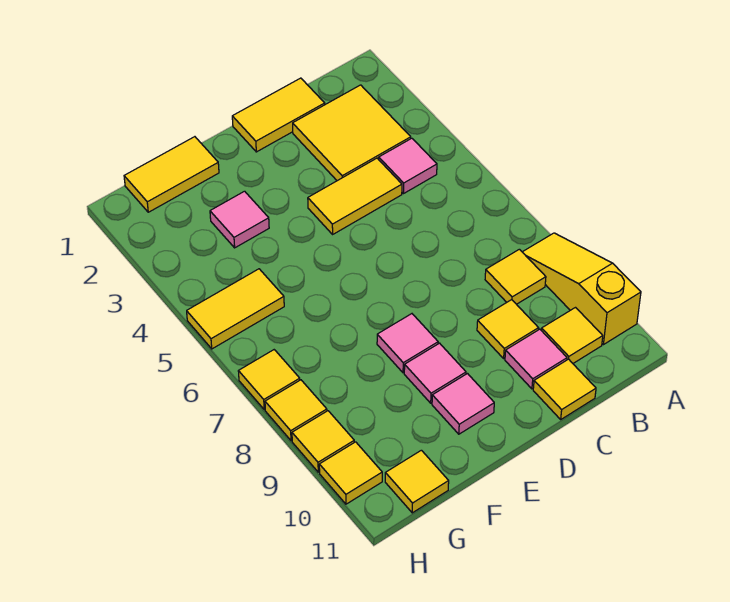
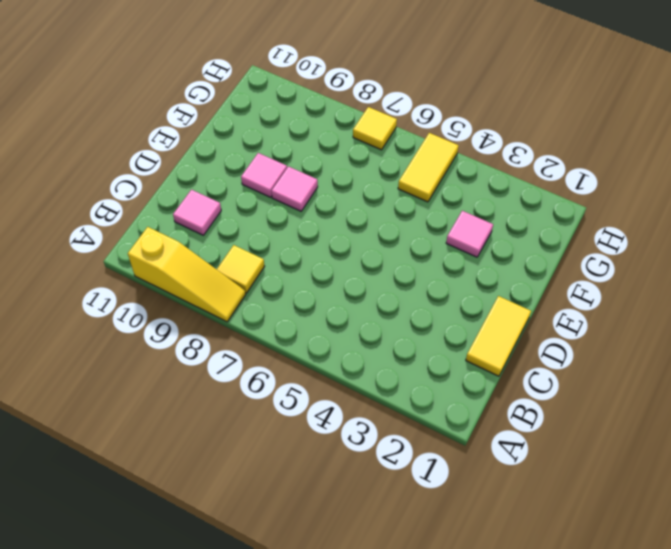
none -> yellow 2x2 tile [293,85,411,181]
none -> pink 1x1 tile [379,138,437,194]
none -> yellow 1x1 tile [541,308,603,363]

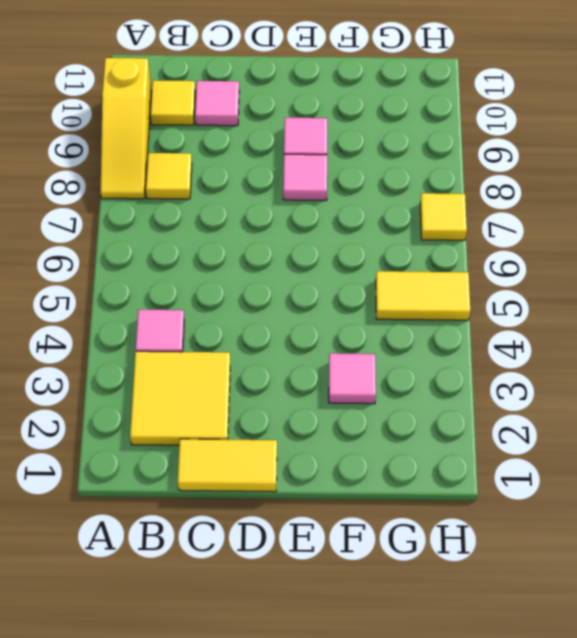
none -> yellow 1x2 tile [308,158,402,234]
none -> yellow 1x1 tile [477,300,538,358]
none -> yellow 1x1 tile [533,359,596,419]

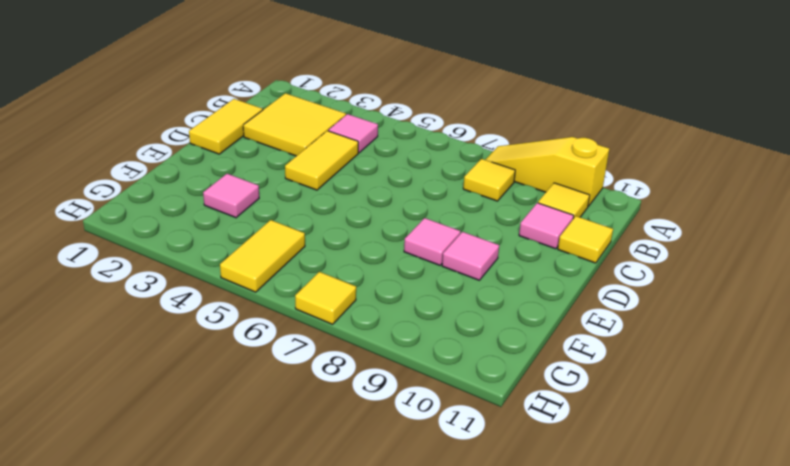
none -> yellow 1x1 tile [477,300,538,358]
none -> pink 1x1 tile [432,374,494,434]
none -> yellow 1x2 tile [124,137,219,212]

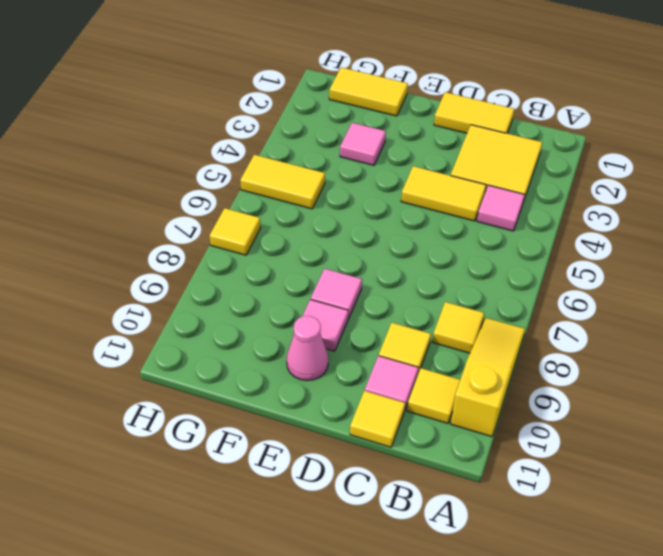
pink 1x1 cone [287,316,328,381] -> pink 1x1 tile [432,374,494,434]
none -> yellow 1x1 tile [385,450,449,513]
none -> yellow 1x1 tile [265,380,327,441]
none -> yellow 1x1 tile [292,411,354,472]

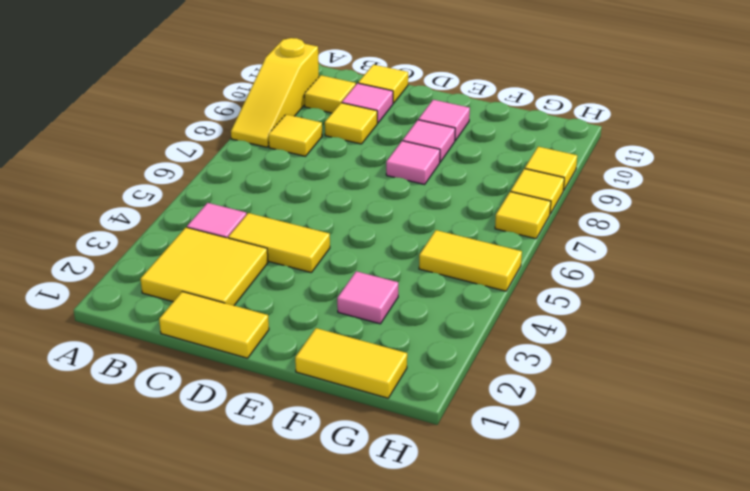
none -> yellow 1x1 tile [385,450,449,513]
none -> yellow 1x1 tile [319,442,382,504]

